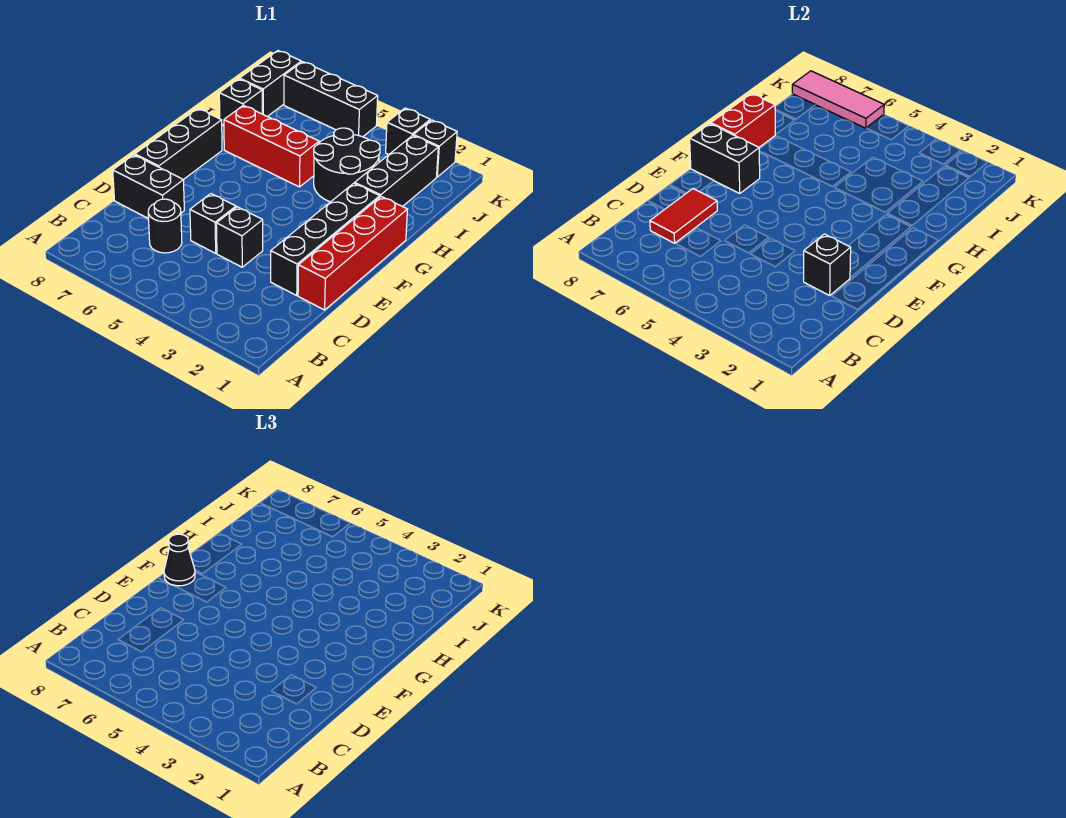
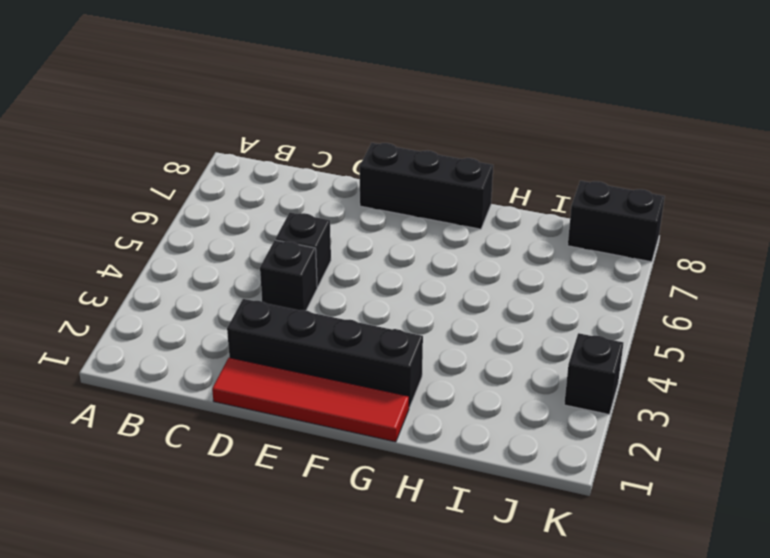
red 1x4 tile [212,358,409,442] -> red 1x4 brick [298,197,407,310]
none -> black 1x1 round brick [148,199,182,253]
none -> black 1x2 brick [113,155,184,219]
none -> black 1x3 brick [355,135,438,207]

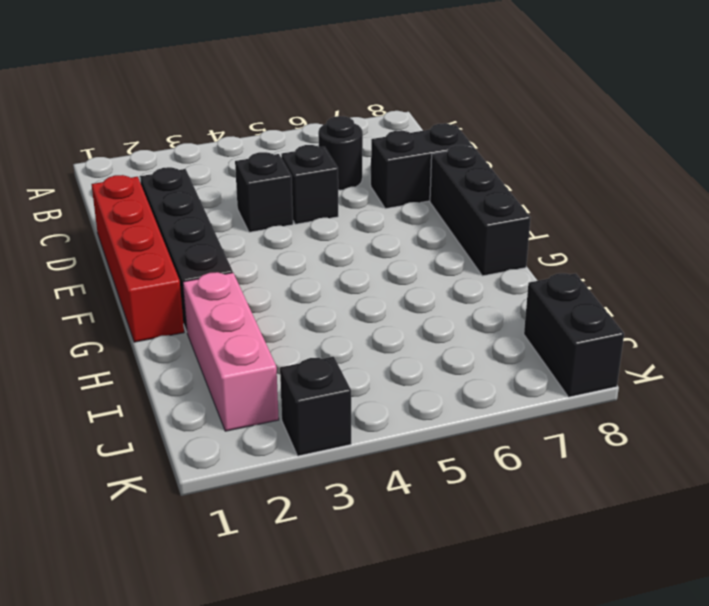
pink 1x3 brick [183,272,279,431] -> black 1x3 brick [355,135,438,207]
none -> black 2x2 round brick [314,128,380,202]
none -> red 1x3 brick [224,105,319,187]
none -> black 1x1 brick [219,79,262,125]

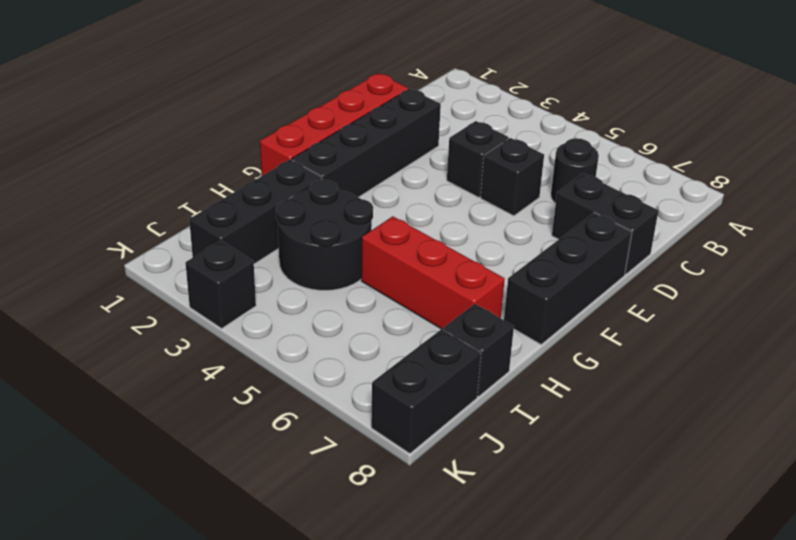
none -> black 1x1 brick [414,120,457,177]
none -> black 1x3 brick [284,62,378,137]
none -> red 1x2 tile [650,189,717,243]

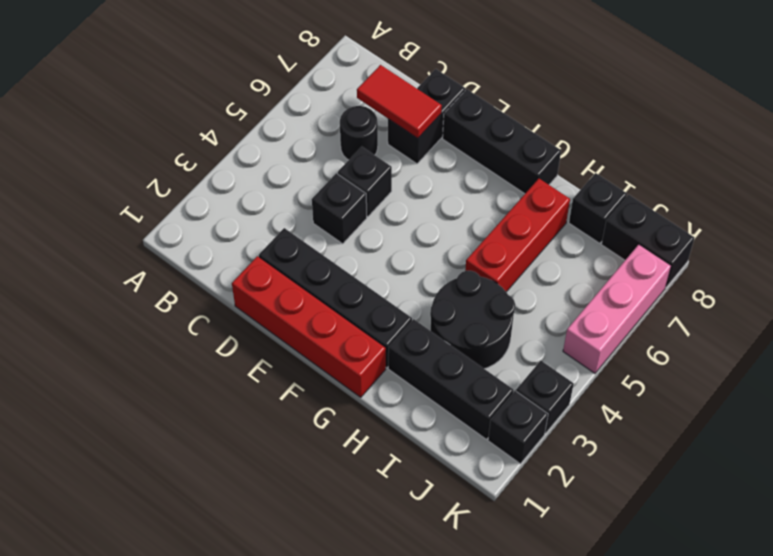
pink 1x3 brick [563,245,671,373] -> black 1x3 brick [284,62,378,137]
none -> black 1x1 brick [804,234,851,295]
none -> black 1x2 brick [690,124,760,193]
none -> red 1x2 brick [711,94,775,147]

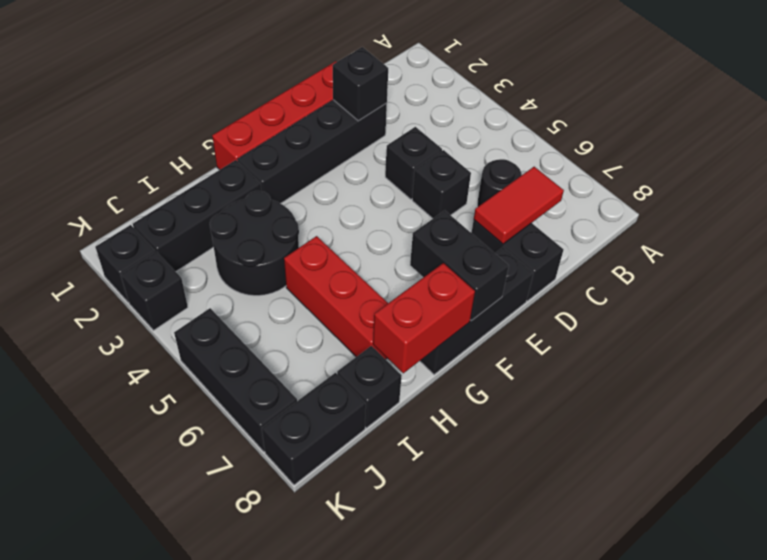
none -> pink 1x3 tile [792,71,884,128]
none -> black 1x1 cone [164,534,195,586]

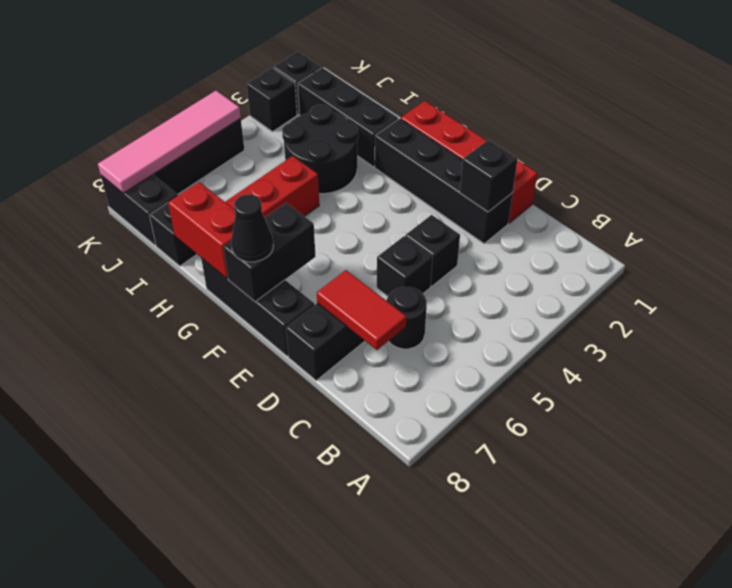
pink 1x4 tile [98,91,241,193] -> pink 1x3 tile [792,71,884,128]

